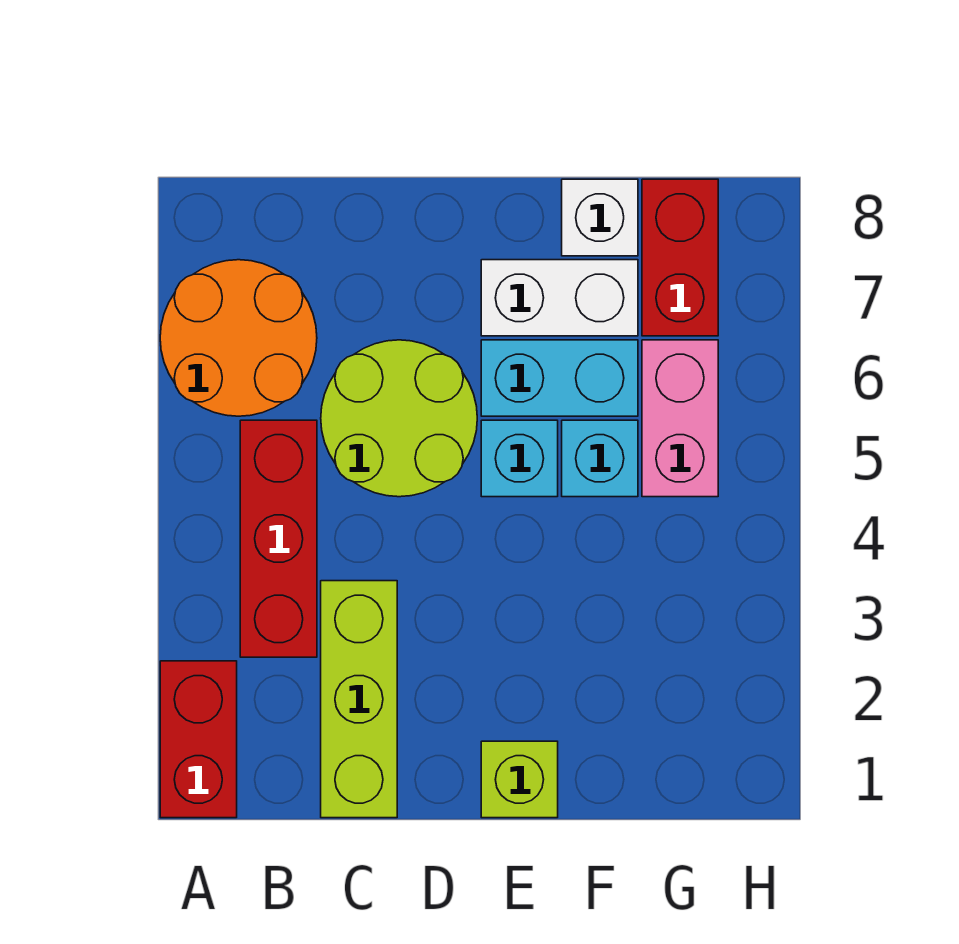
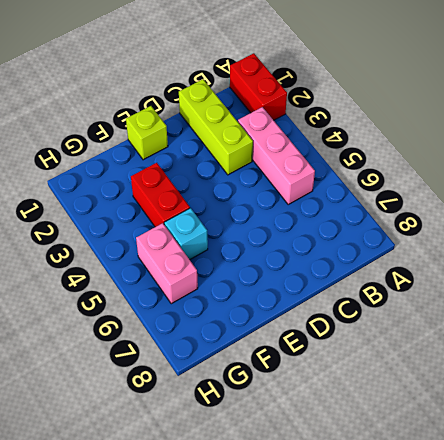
pink 1x3 brick [238,107,315,204] -> red 1x3 brick [240,420,317,657]
red 1x2 brick [131,163,190,227] -> red 1x2 brick moved to [642,179,718,336]
none -> orange 2x2 round brick [160,260,317,416]
none -> lime 2x2 round brick [321,340,477,497]
none -> cyan 1x1 brick [481,420,558,497]

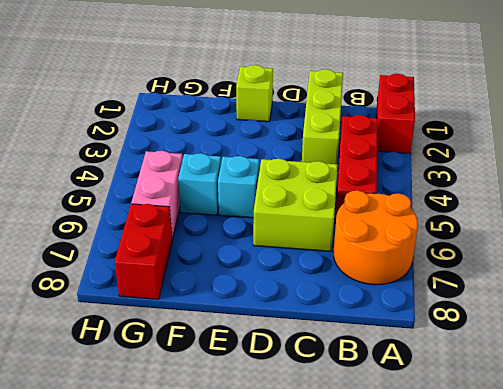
lime 2x2 brick [253,159,337,252] -> lime 2x2 round brick [321,340,477,497]
none -> cyan 1x2 brick [481,340,638,416]
none -> white 1x2 brick [481,260,638,336]
none -> white 1x1 brick [562,179,638,256]

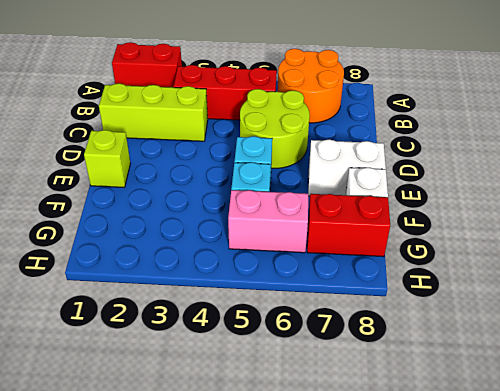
white 1x2 brick [308,139,386,196] -> white 1x2 brick turned to [481,260,638,336]
none -> cyan 1x2 brick [481,340,638,416]

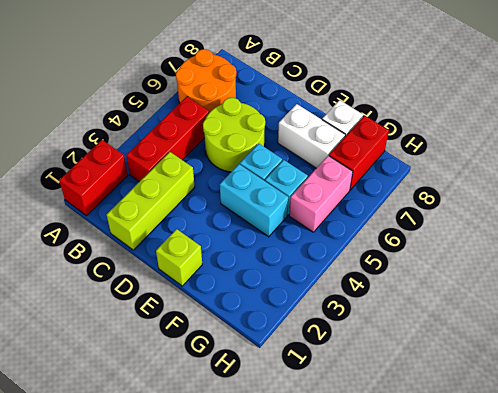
cyan 1x2 brick [220,164,288,237] -> cyan 1x2 brick moved to [481,340,638,416]

